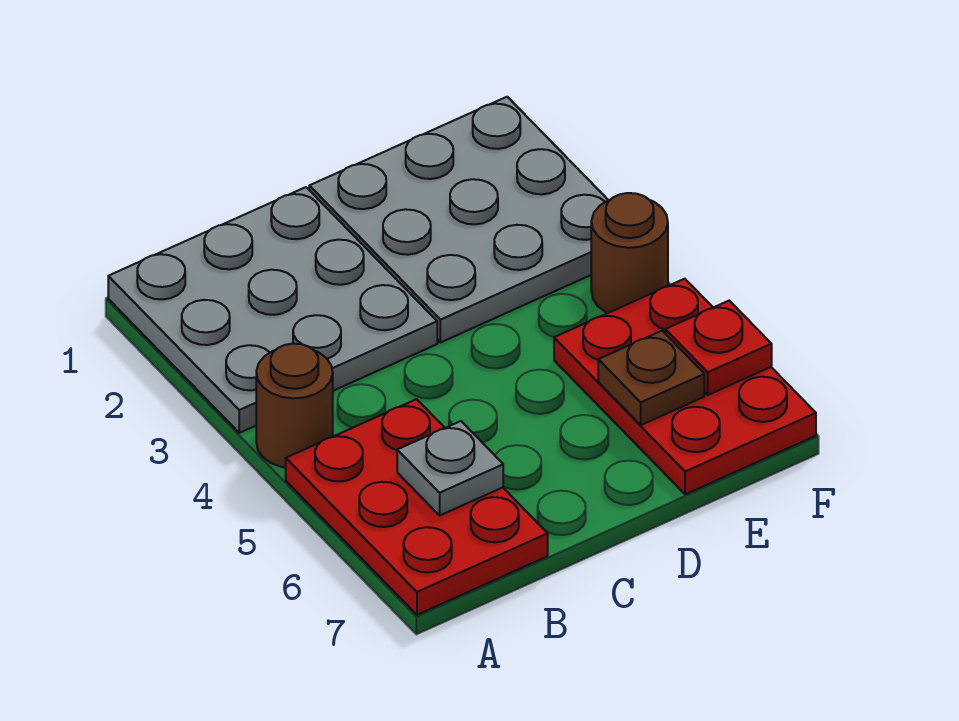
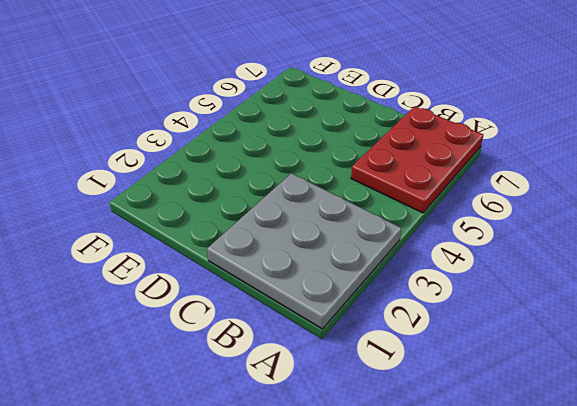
none -> brown 1x1 round brick [256,344,333,468]
none -> grey 3x3 plate [309,97,608,343]

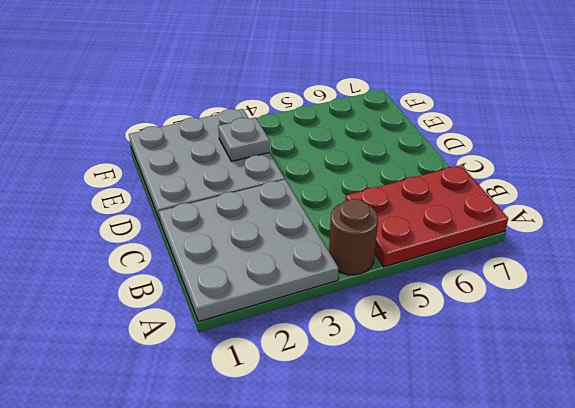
grey 1x1 plate [218,117,270,161] -> grey 1x1 plate moved to [397,421,503,515]
none -> red 2x3 plate [554,279,816,494]
none -> brown 1x1 round brick [591,193,668,313]

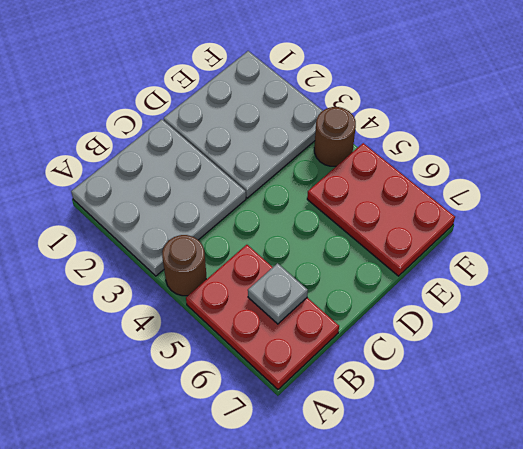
none -> brown 1x1 plate [598,331,704,425]
none -> red 1x1 plate [665,301,772,395]

